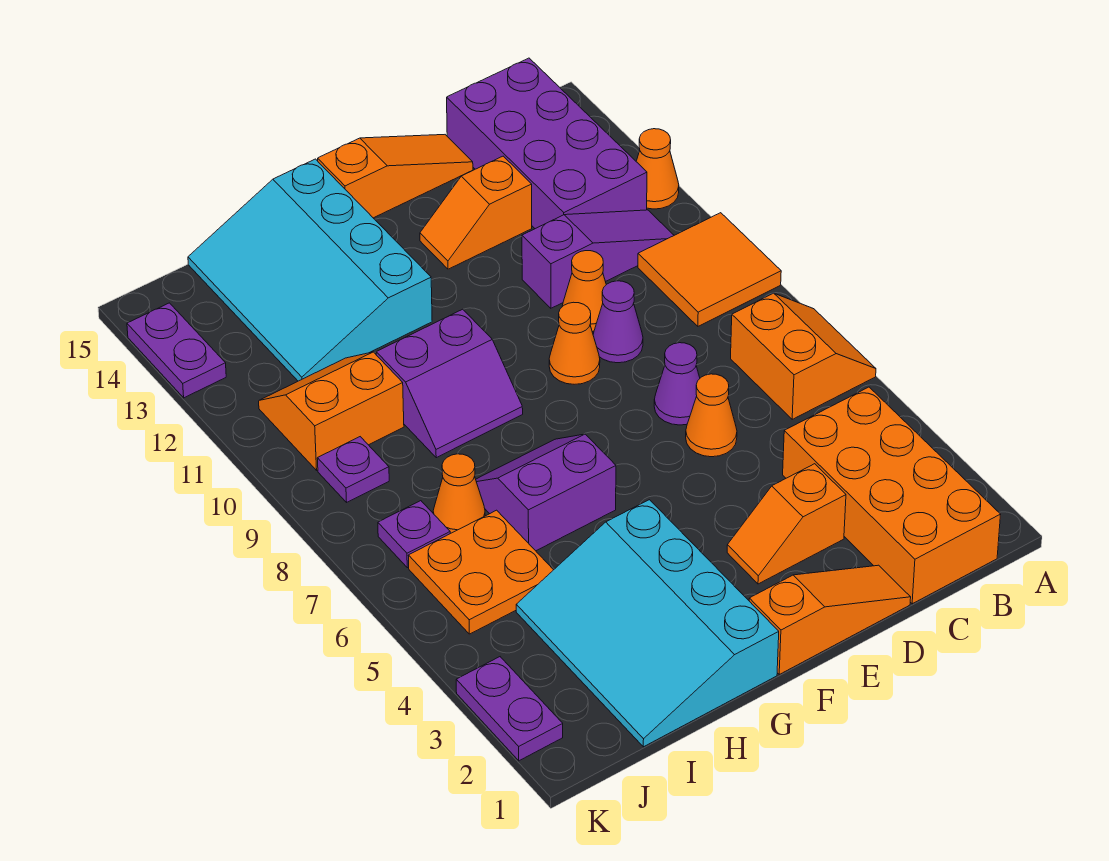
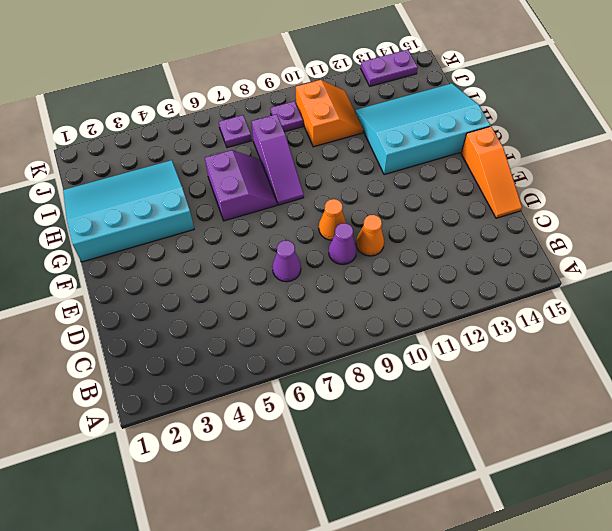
purple 1x3 slope [251,114,304,205] -> purple 1x3 slope moved to [522,210,674,308]
none -> orange 2x2 slope [731,293,876,419]
none -> orange 2x2 tile [638,213,781,326]
none -> orange 1x1 cone [636,129,679,209]

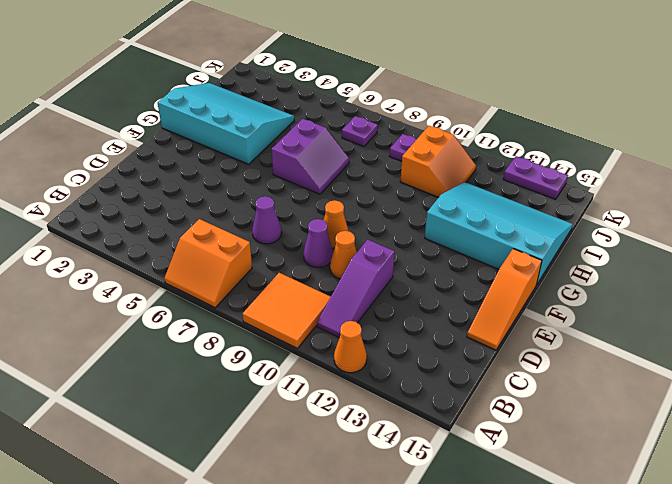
none -> orange 2x4 brick [783,387,1001,604]
none -> purple 2x4 brick [447,58,647,229]
none -> orange 1x3 slope [749,565,911,674]

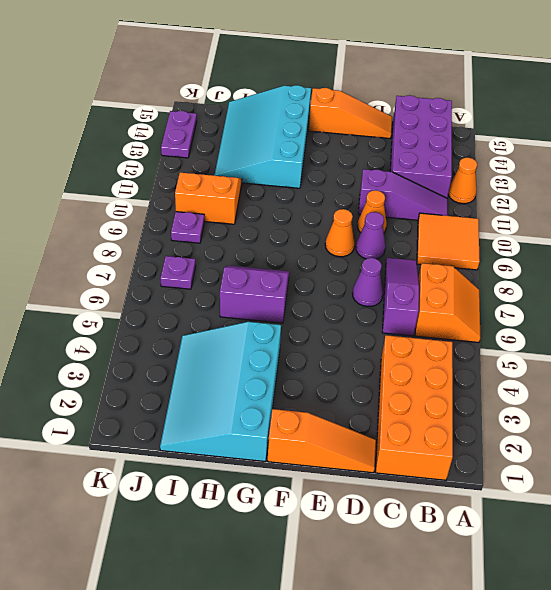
purple 1x3 slope [382,258,419,336] -> none
none -> orange 1x2 slope [727,464,846,584]
none -> orange 1x1 cone [686,374,737,457]
none -> orange 1x2 slope [420,156,532,269]

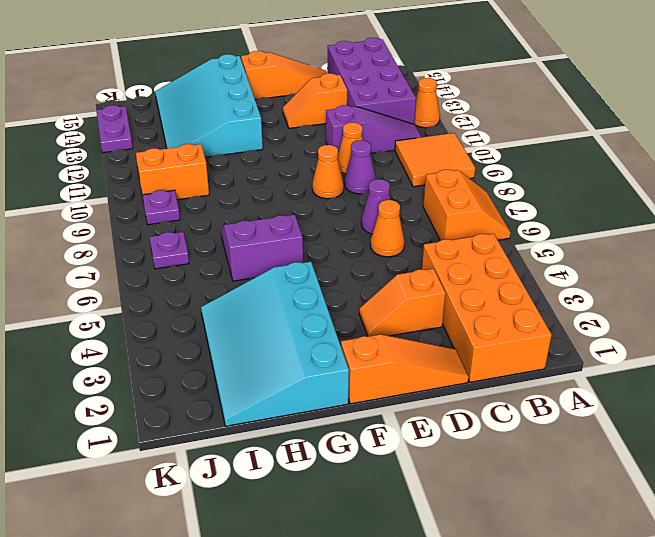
none -> purple 2x2 slope [376,309,523,458]
none -> orange 2x2 plate [408,510,553,634]
none -> orange 1x1 cone [433,454,485,533]

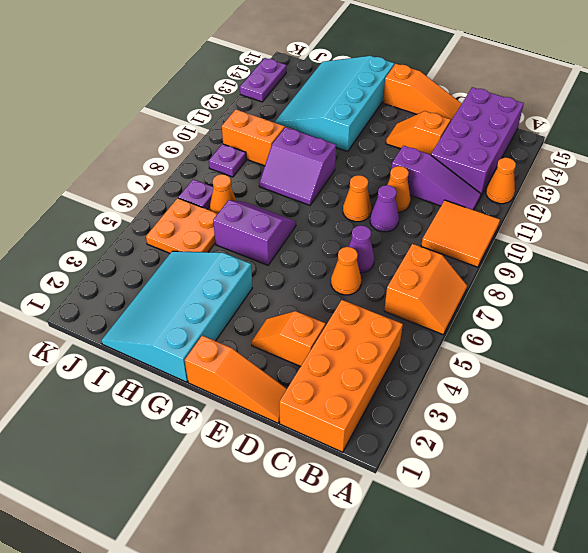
none -> purple 1x2 plate [456,657,563,761]

